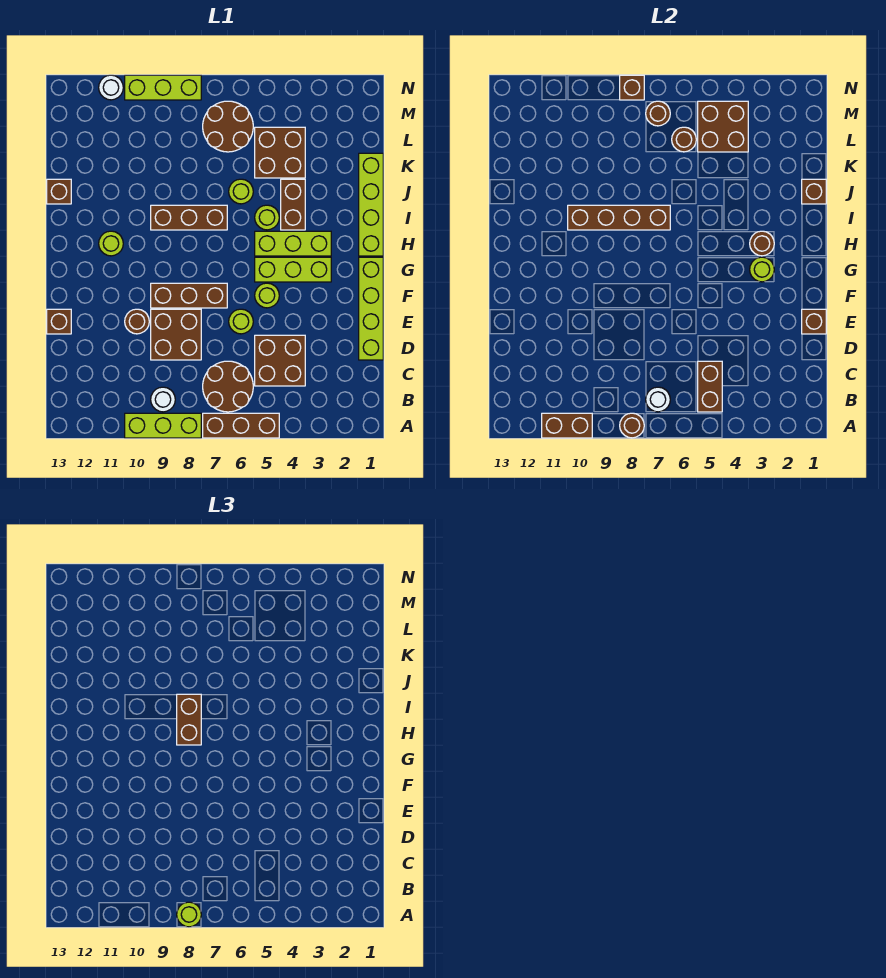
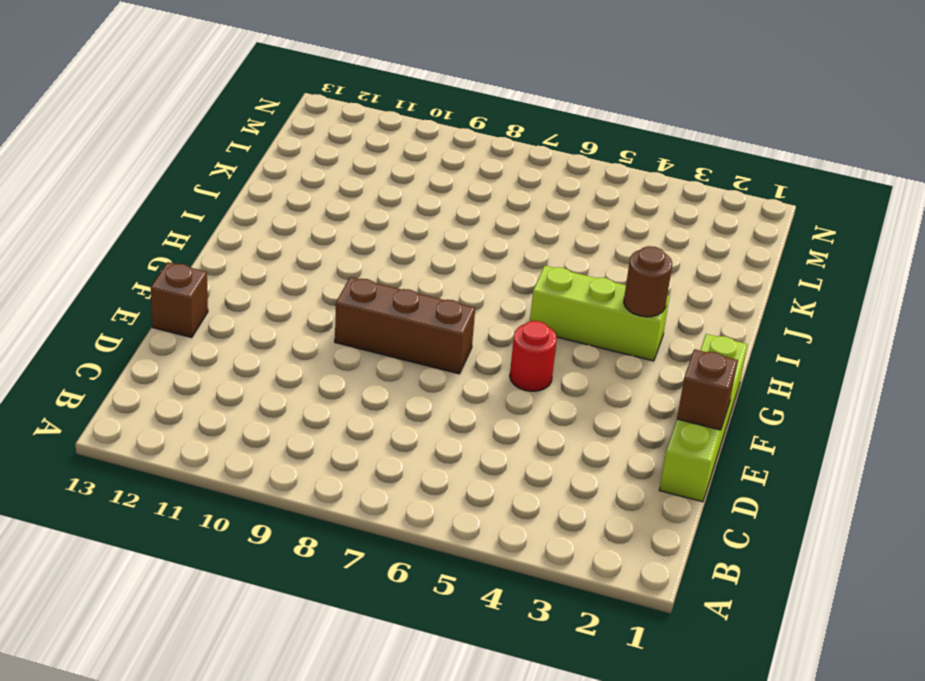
red 1x1 round brick [510,321,557,391] -> lime 1x1 round brick [255,283,279,308]
none -> brown 1x3 brick [203,413,279,438]
none -> lime 1x3 brick [125,413,201,438]
none -> brown 2x2 round brick [203,361,253,412]
none -> white 1x1 round brick [151,387,175,412]

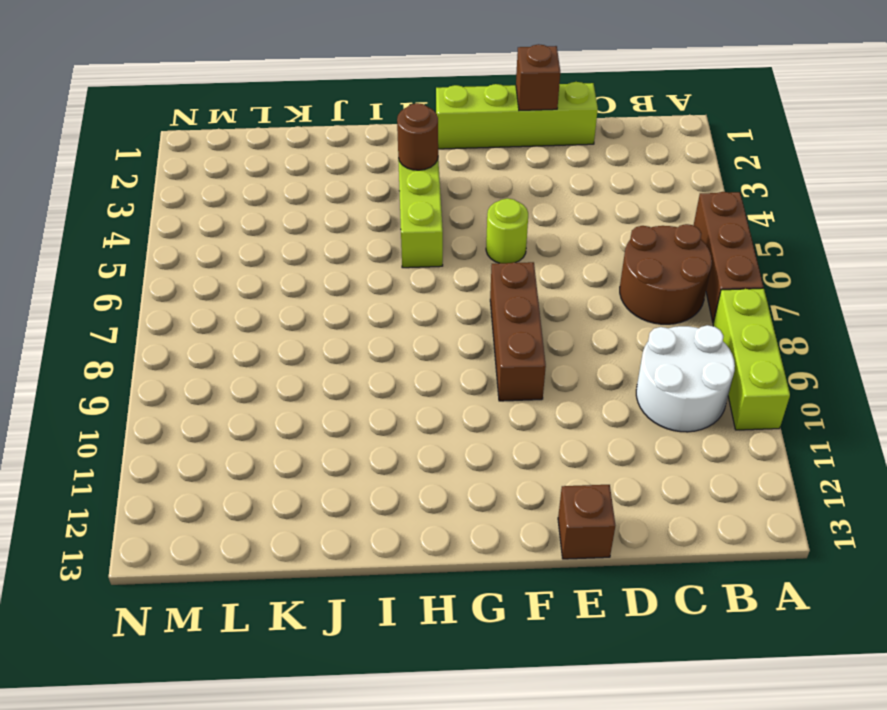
white 2x2 round brick [636,325,735,432] -> white 1x1 round brick [151,387,175,412]
none -> brown 2x2 brick [255,335,305,386]
none -> brown 2x2 brick [151,309,201,360]
none -> lime 1x1 round brick [229,309,253,334]
none -> brown 1x1 round brick [125,309,149,334]

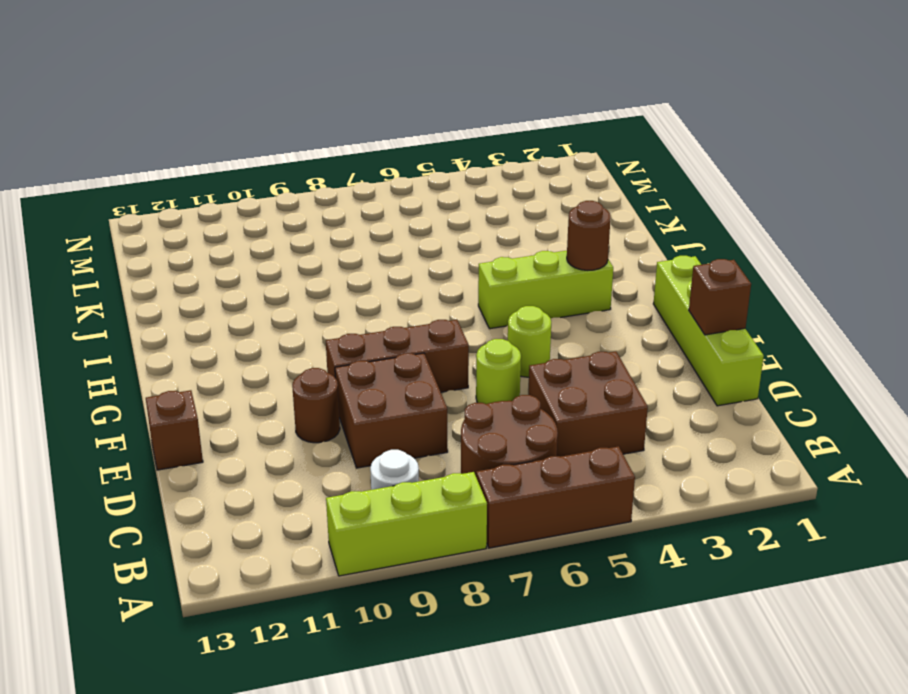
none -> lime 1x3 brick [255,257,331,282]
none -> lime 1x4 brick [359,153,383,256]
none -> lime 1x1 round brick [99,231,123,256]
none -> brown 1x2 brick [281,179,305,230]

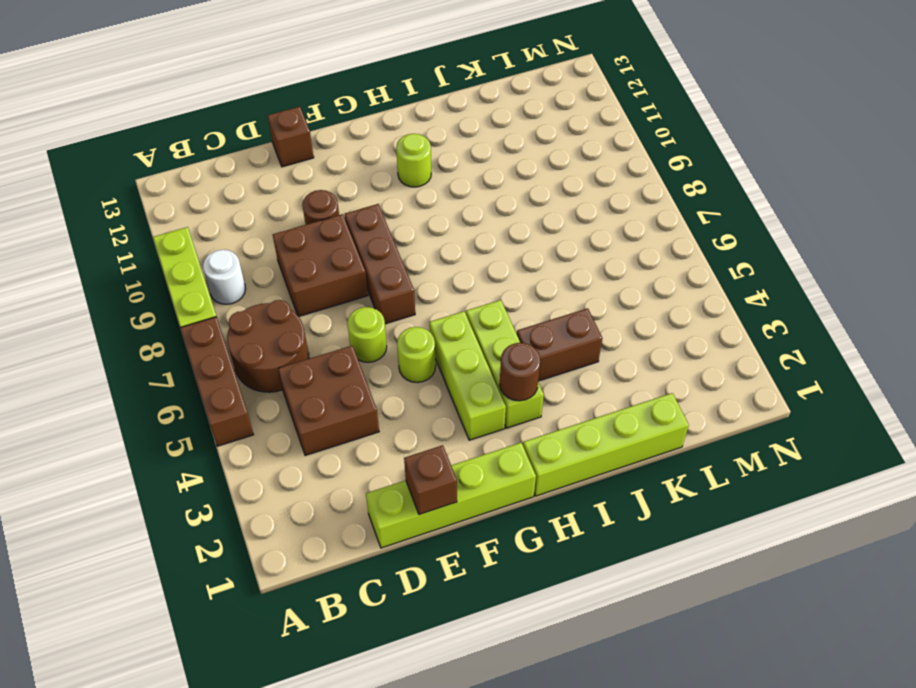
none -> lime 1x1 round brick [255,205,279,230]
none -> brown 1x3 brick [151,205,227,230]
none -> lime 1x1 round brick [229,179,253,204]
none -> brown 1x1 brick [47,179,71,204]

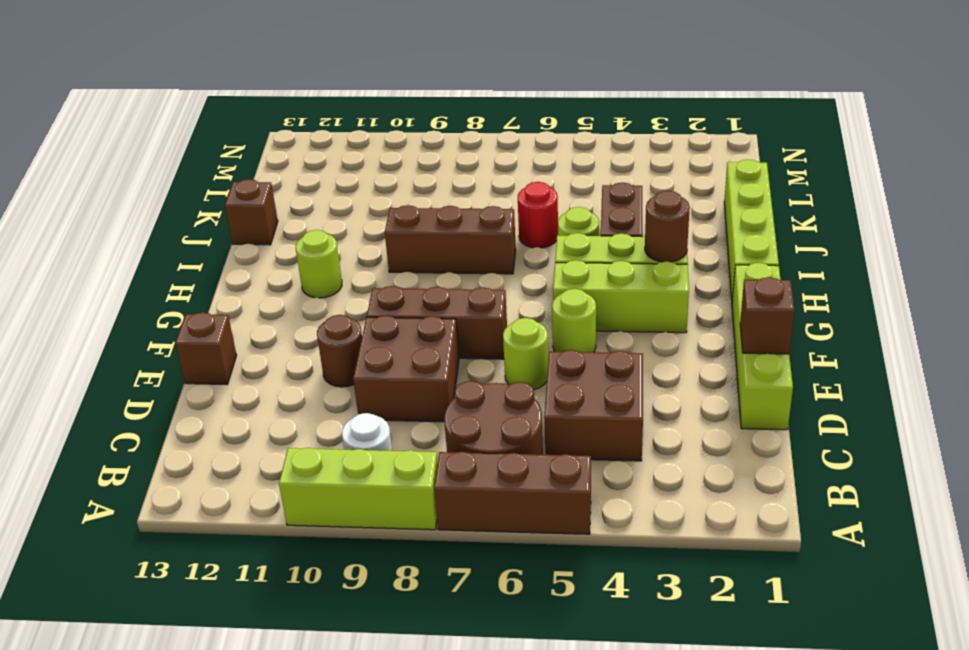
red 1x1 round brick [518,182,558,248] -> lime 1x1 round brick [229,179,253,204]
none -> brown 2x2 brick [255,127,305,178]
none -> brown 2x2 round brick [203,101,253,152]
none -> lime 1x3 brick [125,75,201,100]
none -> white 1x1 round brick [99,75,123,100]

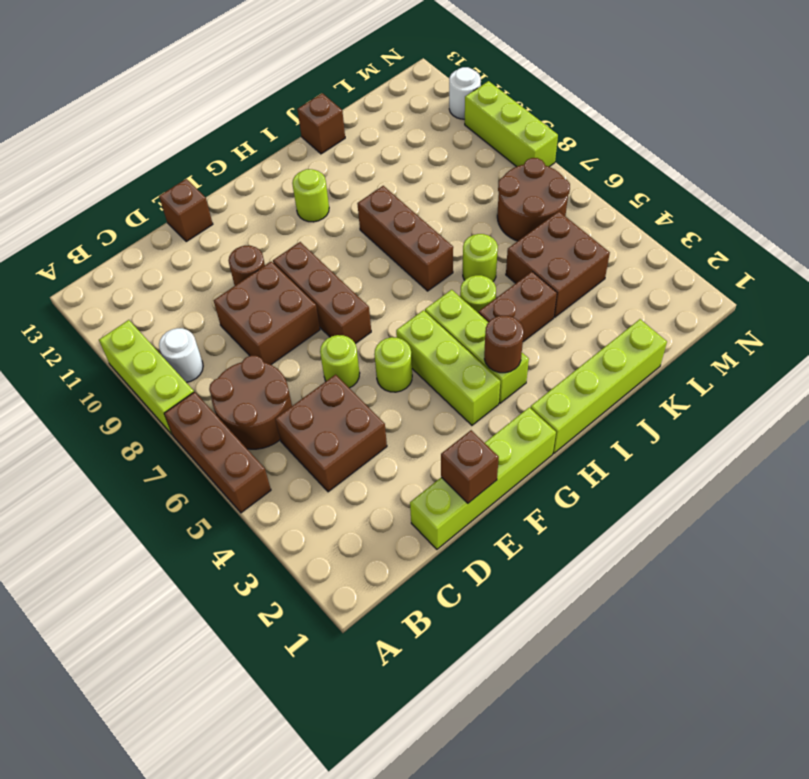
none -> brown 1x1 round brick [620,413,644,438]
none -> brown 1x2 brick [542,413,592,438]
none -> brown 1x2 brick [698,361,722,412]
none -> white 1x1 round brick [646,387,670,412]

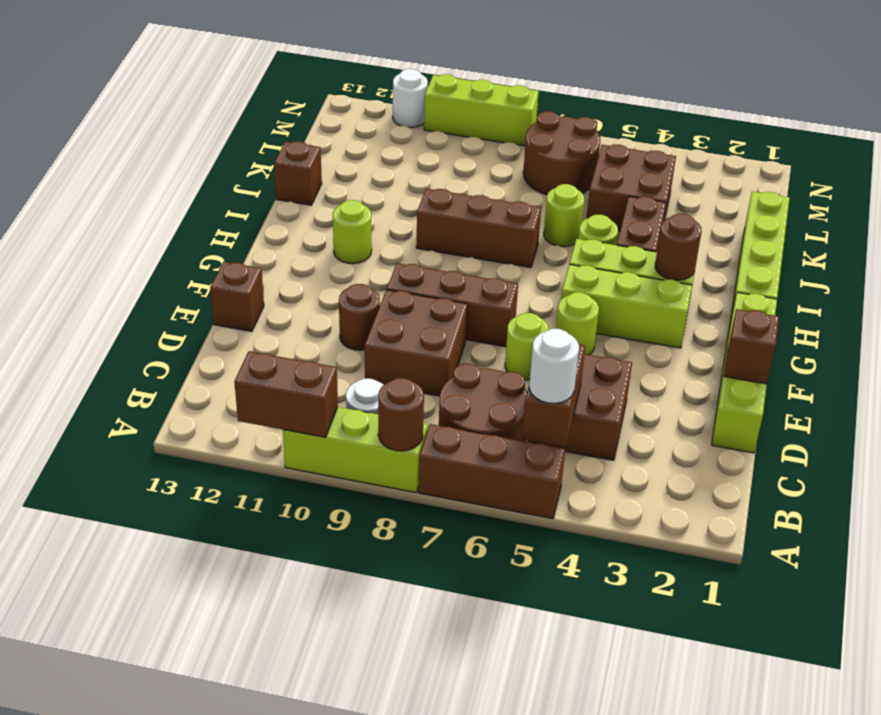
white 1x1 round brick [529,329,579,403] -> white 1x1 round brick moved to [646,387,670,412]
none -> lime 1x1 round brick [750,257,774,282]
none -> brown 1x4 brick [568,205,670,230]
none -> brown 1x1 brick [802,179,826,204]
none -> brown 2x2 brick [698,101,748,152]

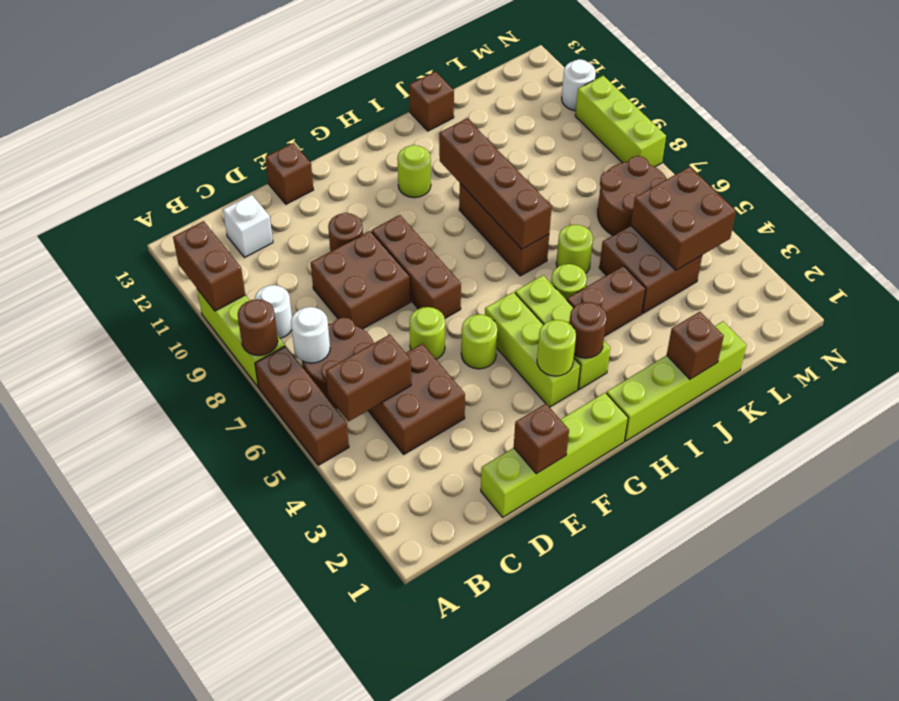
white 1x1 brick [223,195,273,258] -> none
none -> brown 1x1 round brick [672,127,696,152]
none -> brown 1x1 round brick [646,101,670,126]
none -> brown 1x1 brick [620,75,644,100]
none -> lime 1x1 round brick [177,902,201,927]

